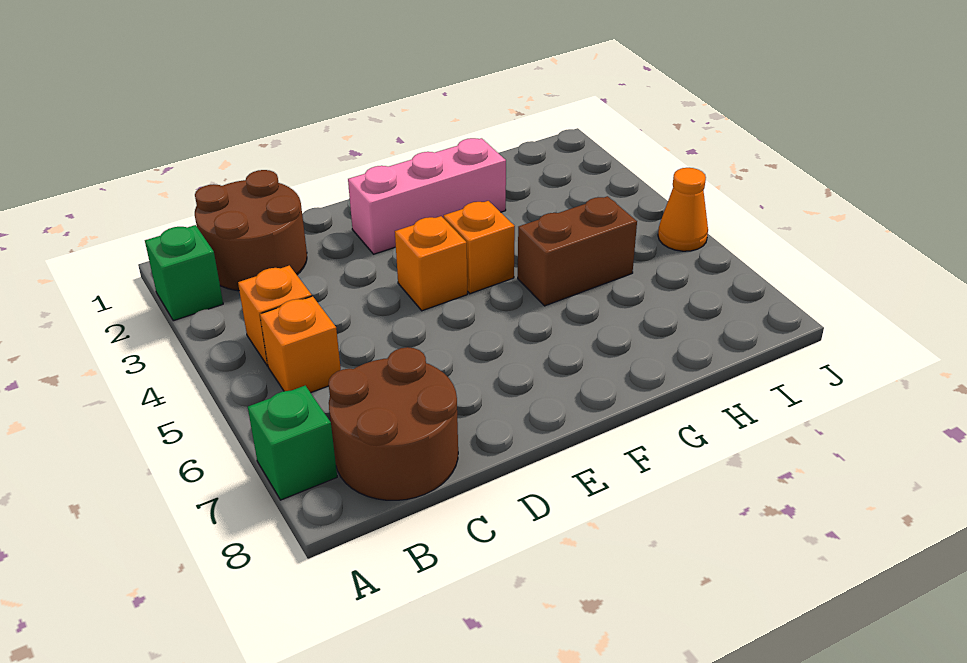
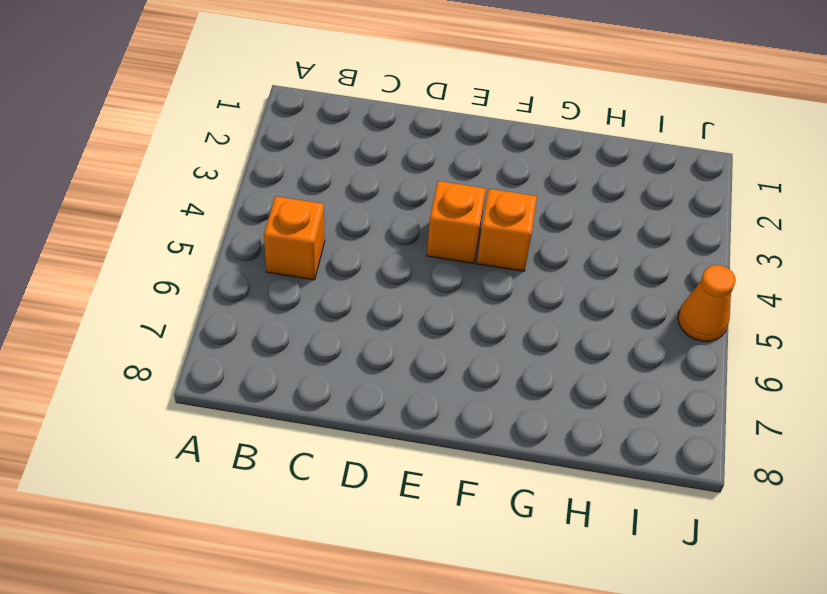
none -> green 1x1 brick [145,225,223,321]
none -> green 1x1 brick [248,386,337,500]

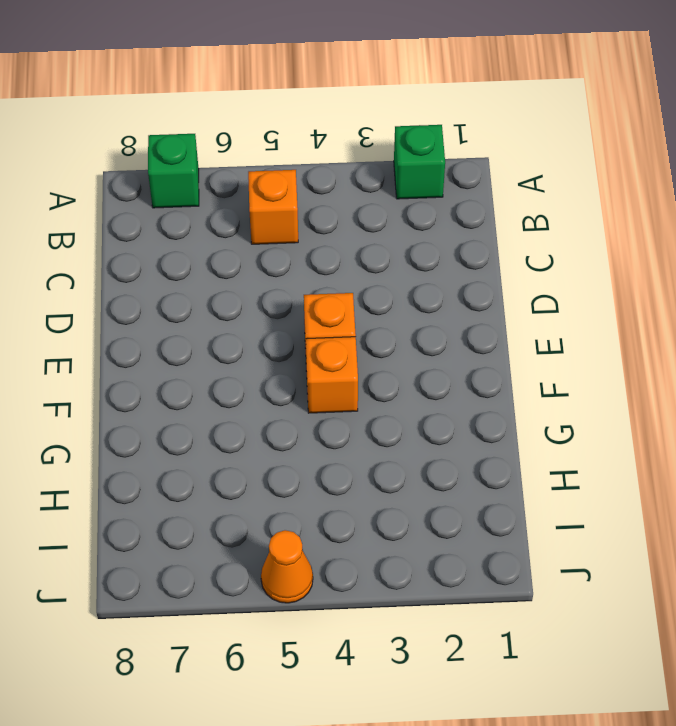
none -> brown 2x2 round brick [195,170,307,291]
none -> orange 1x1 brick [238,265,312,366]

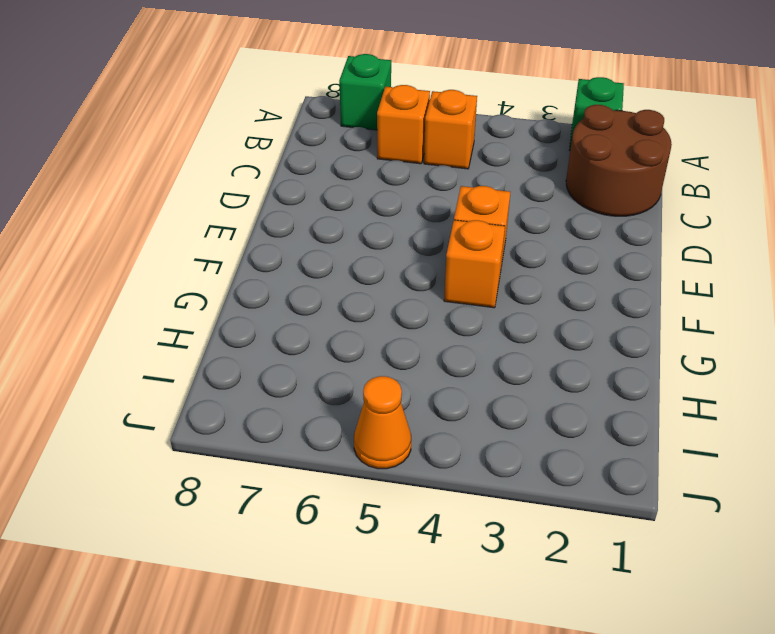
orange 1x1 brick [377,85,430,164] -> orange 1x1 brick moved to [238,265,312,366]
none -> brown 2x2 round brick [329,347,458,500]
none -> pink 1x3 brick [348,138,506,254]

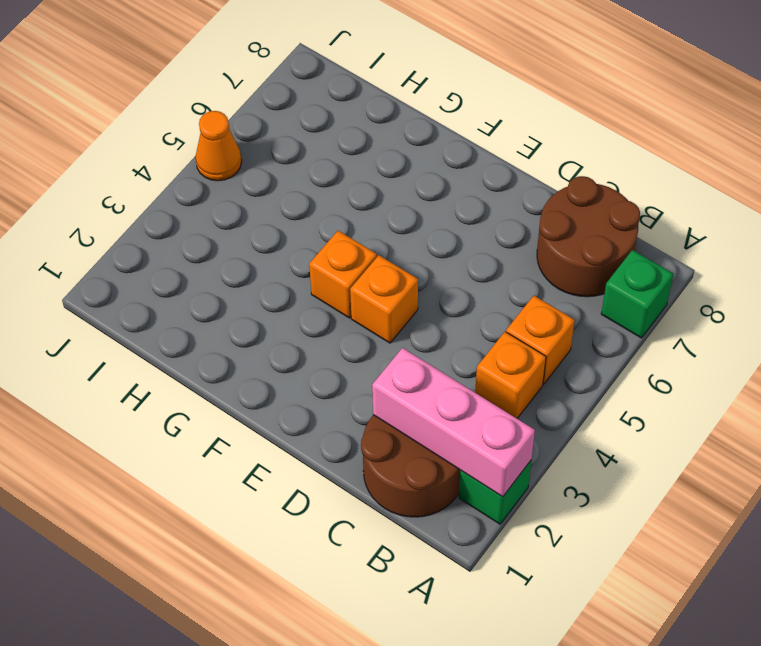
pink 1x3 brick [372,348,535,497] -> pink 1x3 brick moved to [348,138,506,254]
none -> brown 1x2 brick [518,196,637,306]

